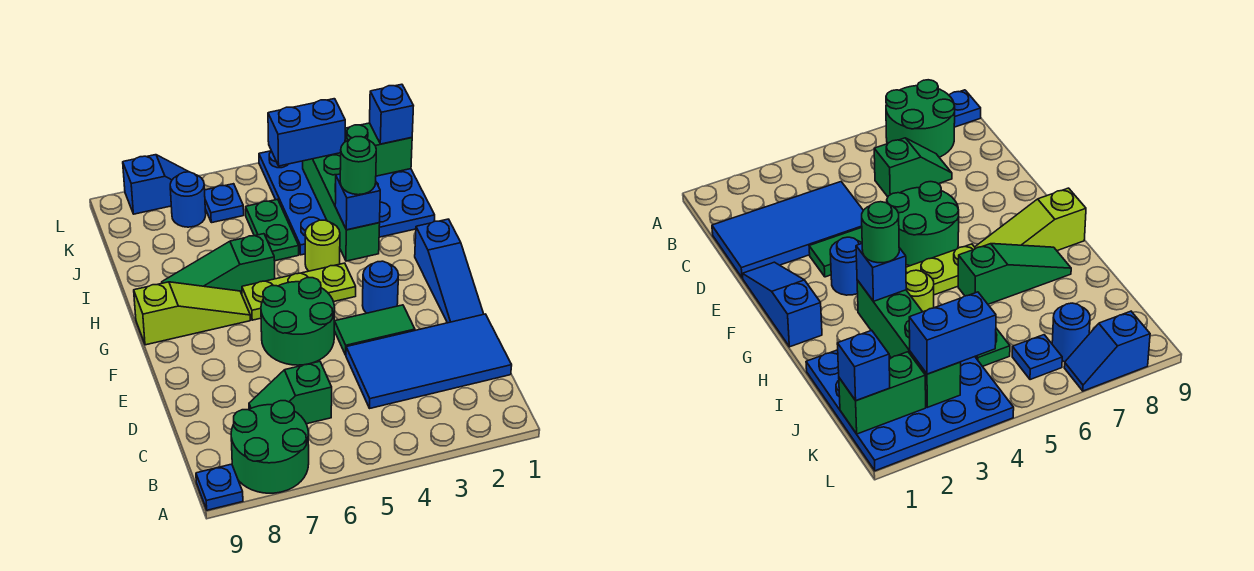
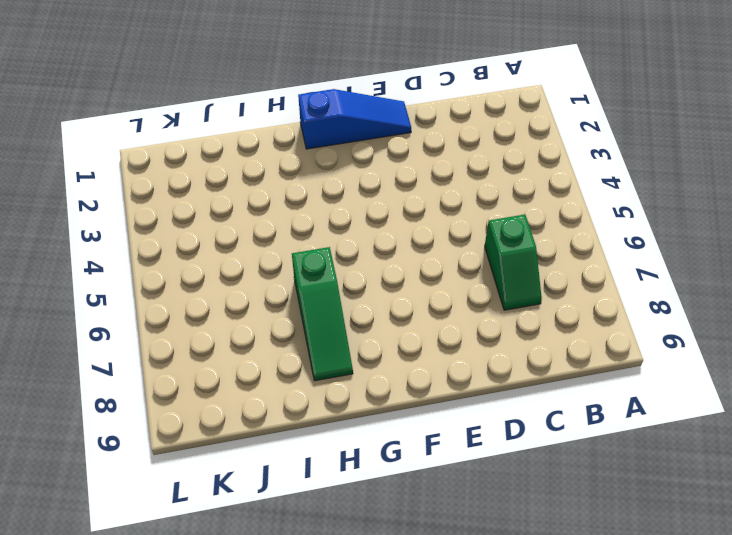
none -> green 2x2 round brick [231,401,309,493]
none -> blue 1x1 plate [196,464,243,510]
none -> blue 2x4 tile [346,314,512,408]

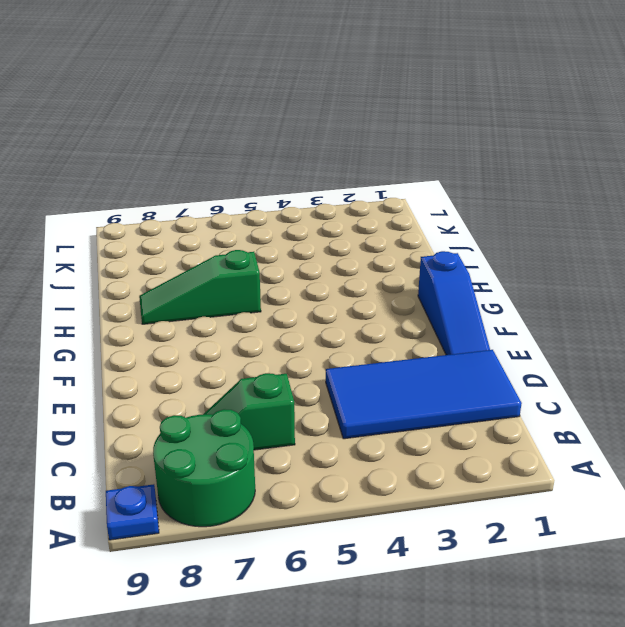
none -> green 1x2 tile [334,305,415,355]
none -> green 2x2 round brick [261,278,335,365]
none -> blue 1x1 round brick [363,261,399,313]

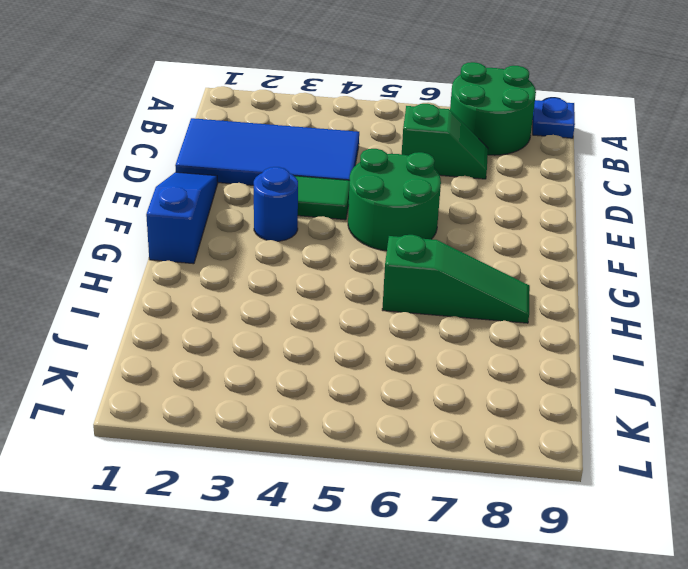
none -> lime 1x3 plate [242,263,356,320]
none -> lime 1x3 slope [134,282,250,345]
none -> lime 1x1 round brick [305,220,340,271]

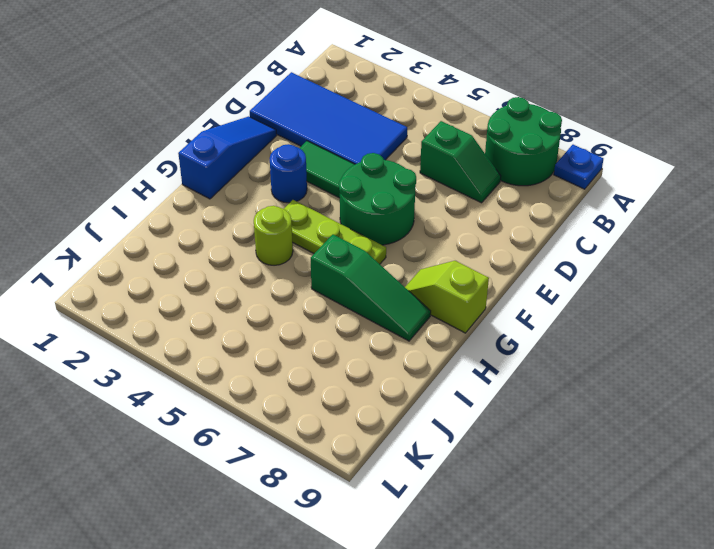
lime 1x2 slope [405,261,489,333] -> lime 1x3 slope [134,282,250,345]
none -> blue 4x4 plate [259,151,435,255]
none -> green 1x2 plate [246,199,299,261]
none -> blue 1x1 plate [205,184,244,223]

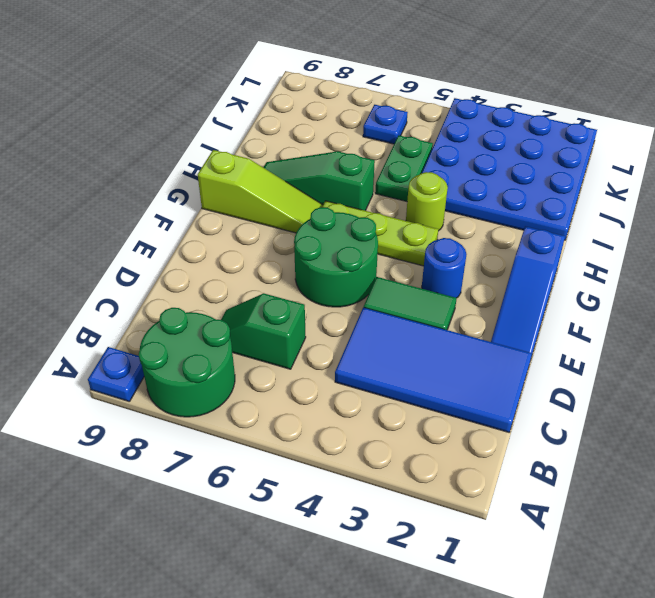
none -> blue 1x1 round brick [170,172,206,227]
none -> blue 1x2 slope [123,155,189,214]
none -> green 1x4 brick [303,153,380,261]

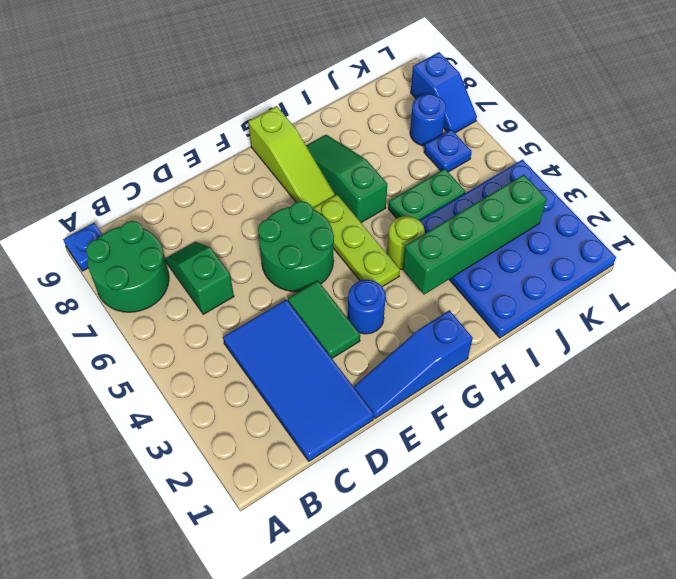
none -> green 1x2 brick [345,123,412,176]
none -> blue 1x1 brick [335,174,380,230]
none -> blue 1x1 brick [370,84,413,144]

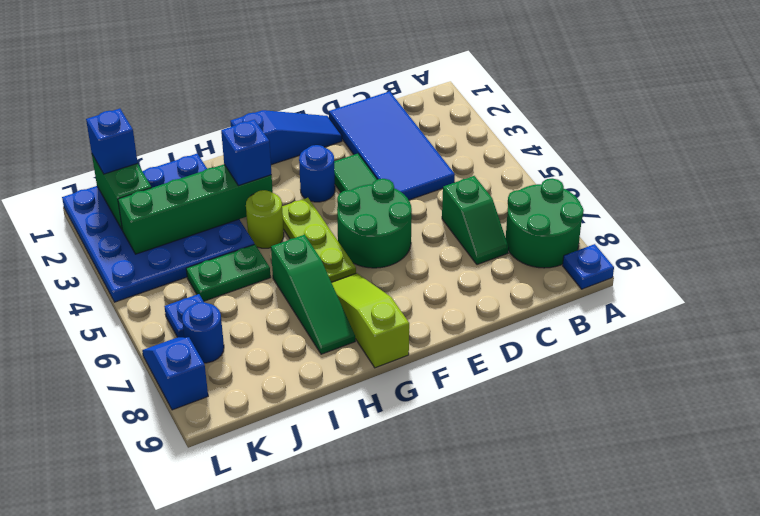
none -> blue 1x2 brick [268,99,345,166]
none -> green 1x1 round brick [340,137,376,195]

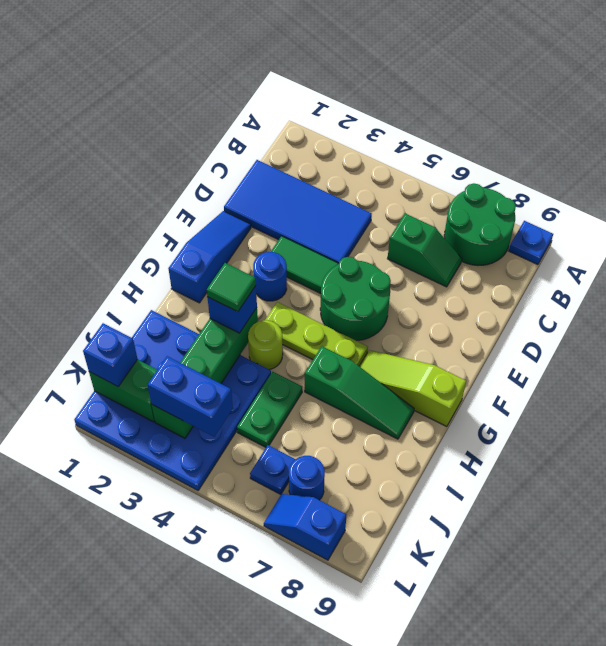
green 1x1 tile [207,263,256,312] -> green 1x1 round brick [340,137,376,195]

